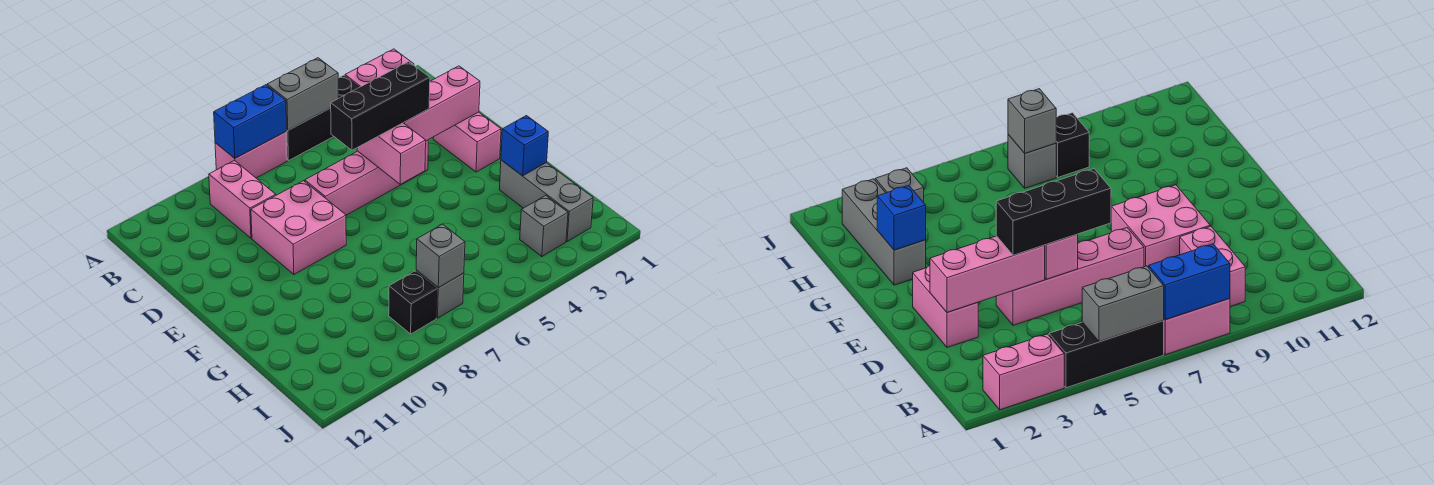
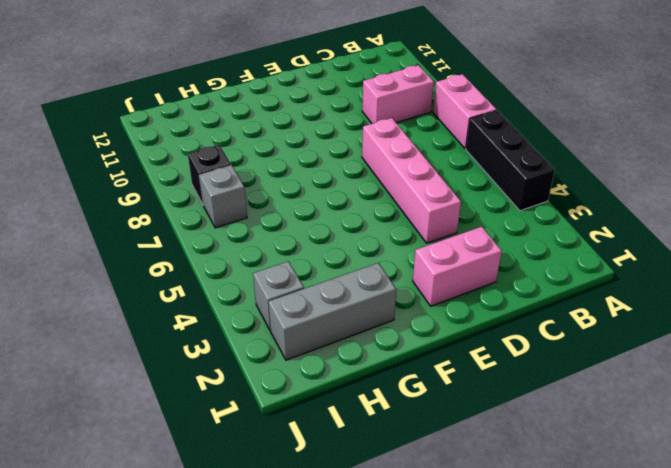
none -> pink 1x2 brick [345,49,414,87]
none -> pink 2x2 brick [251,181,346,274]
none -> grey 1x2 brick [267,58,338,130]

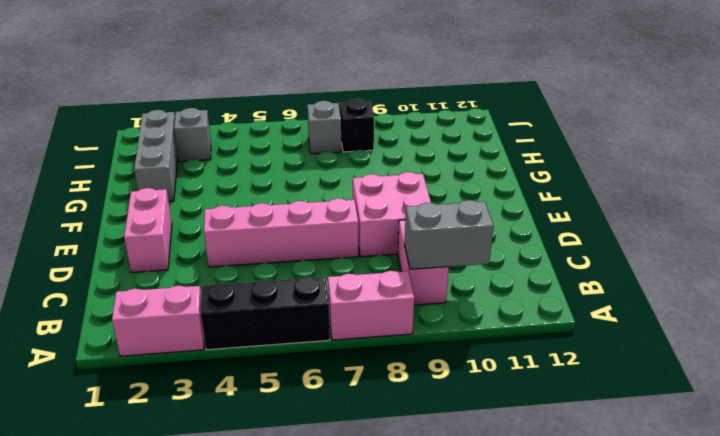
grey 1x2 brick [404,200,493,269] -> grey 1x2 brick moved to [267,58,338,130]
none -> blue 1x2 brick [214,85,287,158]
none -> pink 1x3 brick [404,66,480,141]
none -> pink 1x2 brick [357,123,426,184]

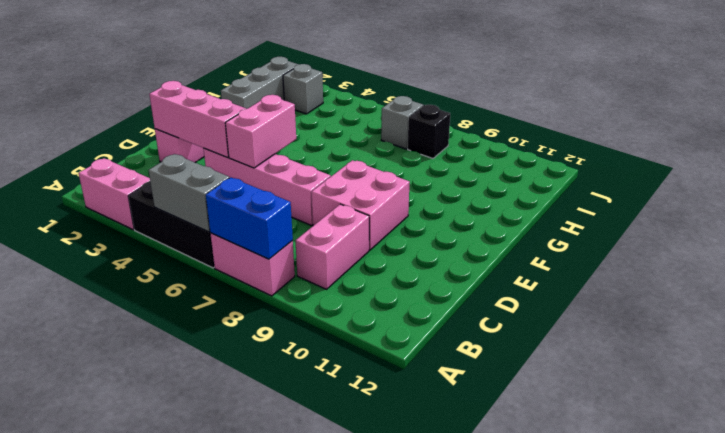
none -> blue 1x1 brick [501,116,548,176]
none -> grey 1x1 brick [416,224,465,288]
none -> black 1x3 brick [331,62,430,150]

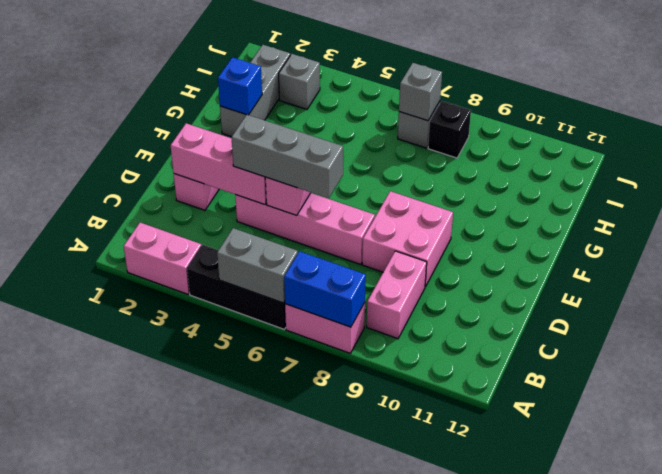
grey 1x3 brick [231,115,343,198] -> black 1x3 brick [331,62,430,150]

